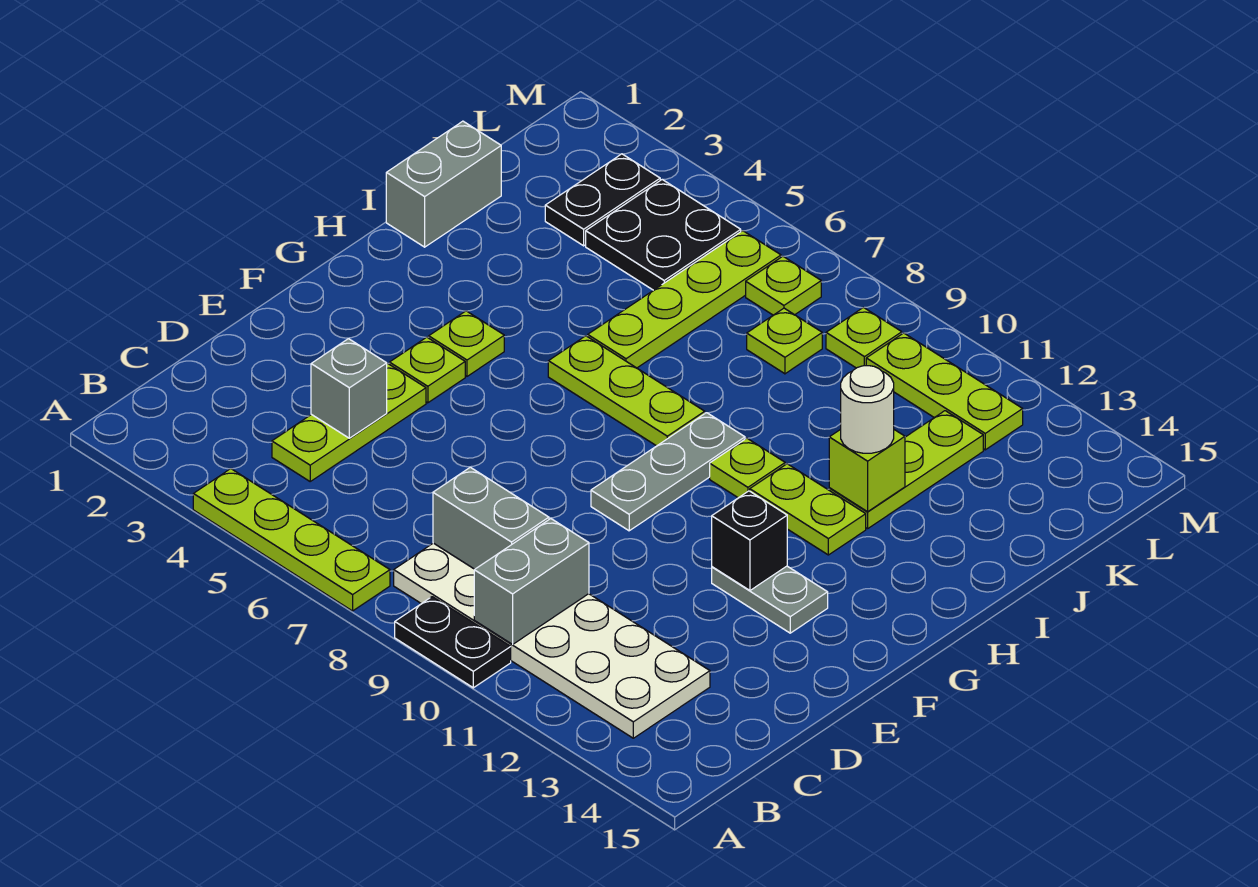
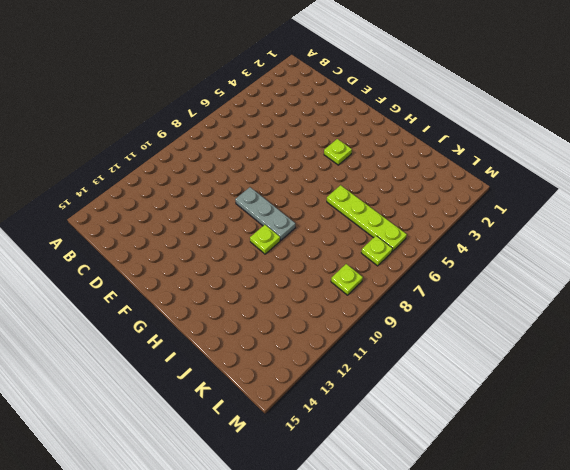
none -> lime 1x4 plate [193,469,390,611]
none -> black 1x2 plate [395,597,511,688]
none -> white 2x6 plate [394,543,710,738]

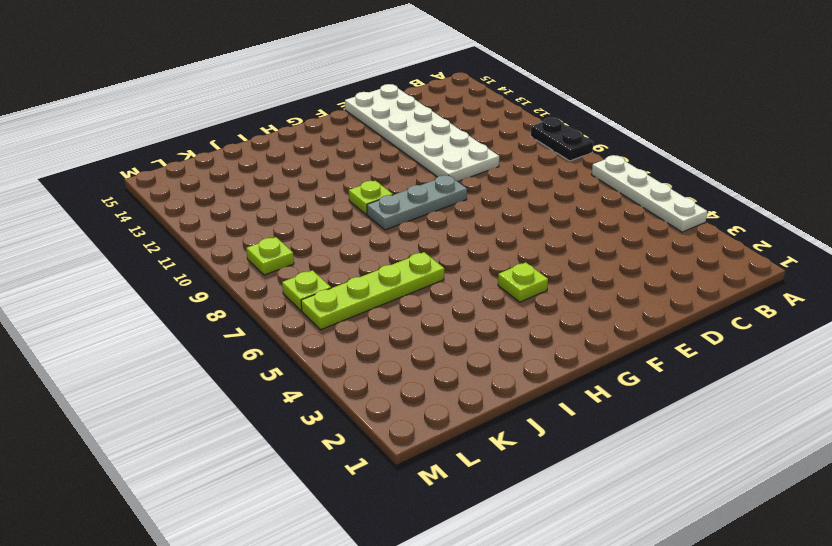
white 1x4 plate [592,155,707,232] -> lime 1x4 plate [193,469,390,611]
white 2x6 plate [345,84,499,182] -> white 2x6 plate moved to [394,543,710,738]
none -> lime 1x3 plate [272,363,426,481]
none -> lime 1x1 plate [390,337,465,403]
none -> grey 1x2 plate [712,566,828,633]

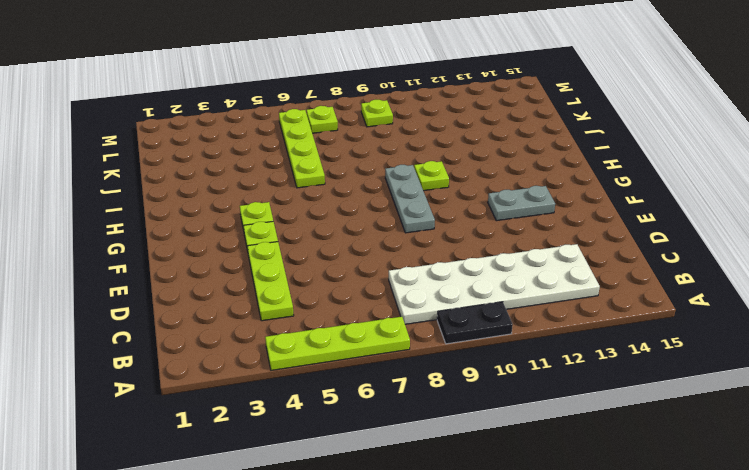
none -> lime 1x3 plate [548,336,705,446]
none -> lime 1x2 plate [750,464,866,555]
none -> grey 1x2 brick [386,121,501,247]

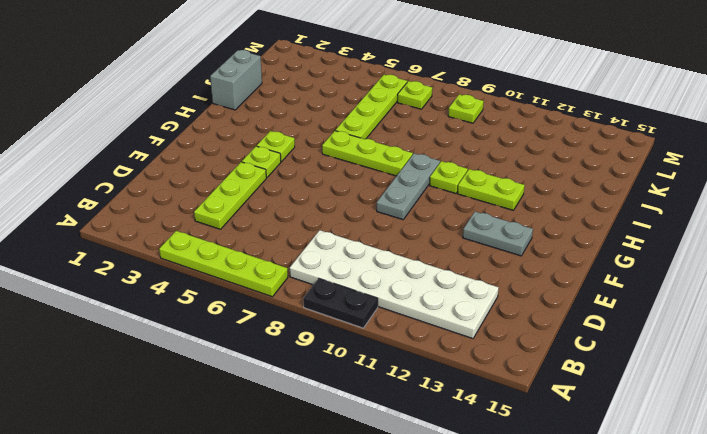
none -> lime 1x3 plate [829,411,983,529]
none -> black 1x2 plate [545,154,660,246]
none -> black 2x2 plate [586,180,741,290]

